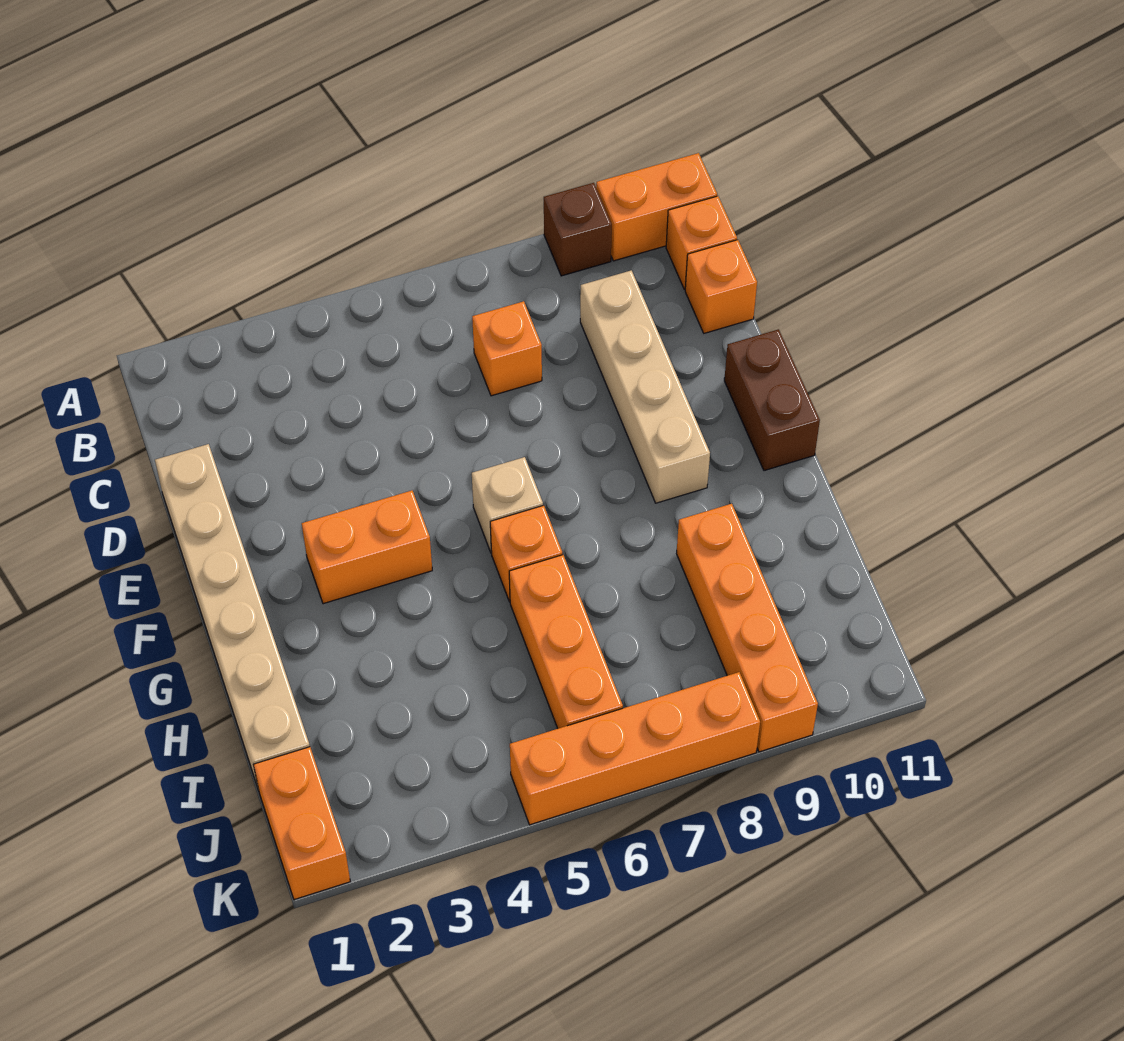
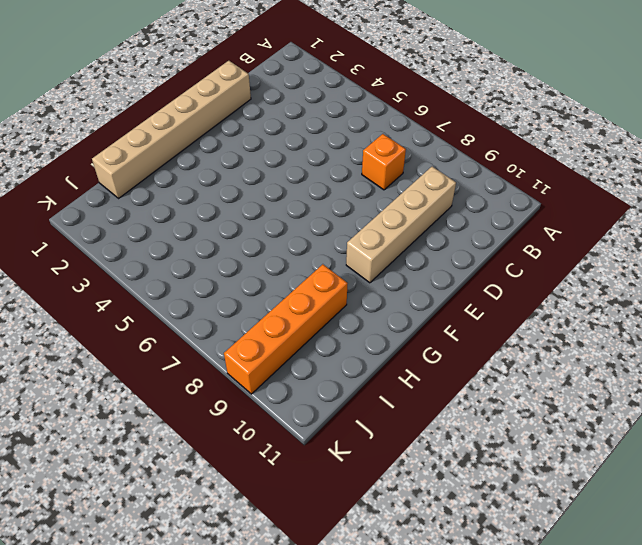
none -> brown 1x1 brick [544,183,612,276]
none -> orange 1x2 brick [596,153,717,261]
none -> orange 1x1 brick [666,196,737,289]

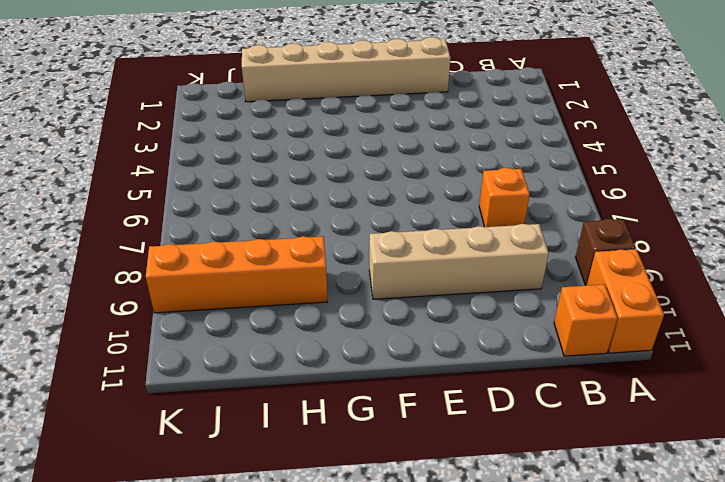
none -> orange 1x1 brick [685,240,757,333]
none -> brown 1x2 brick [724,329,820,471]
none -> orange 1x2 brick [302,491,432,604]

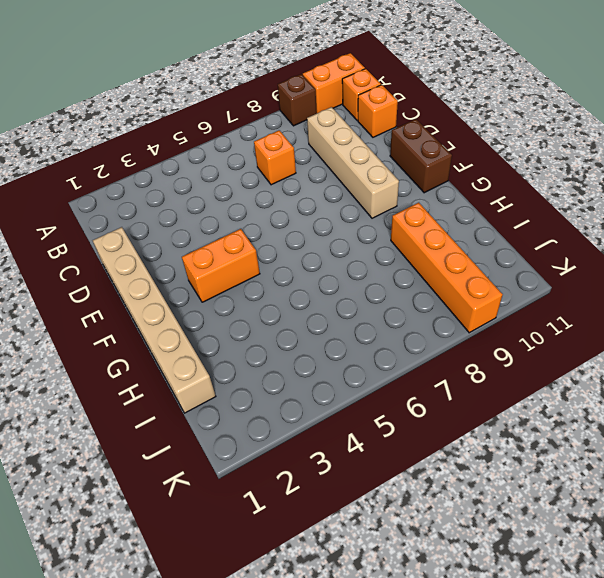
none -> tan 1x1 brick [472,457,543,553]
none -> orange 1x1 brick [490,505,562,602]
none -> orange 1x3 brick [509,555,623,728]

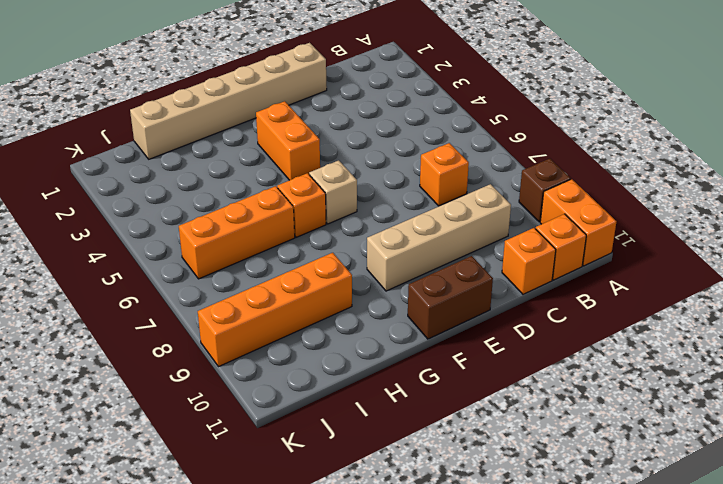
none -> orange 1x2 brick [253,747,350,900]
none -> orange 1x4 brick [510,672,760,825]

